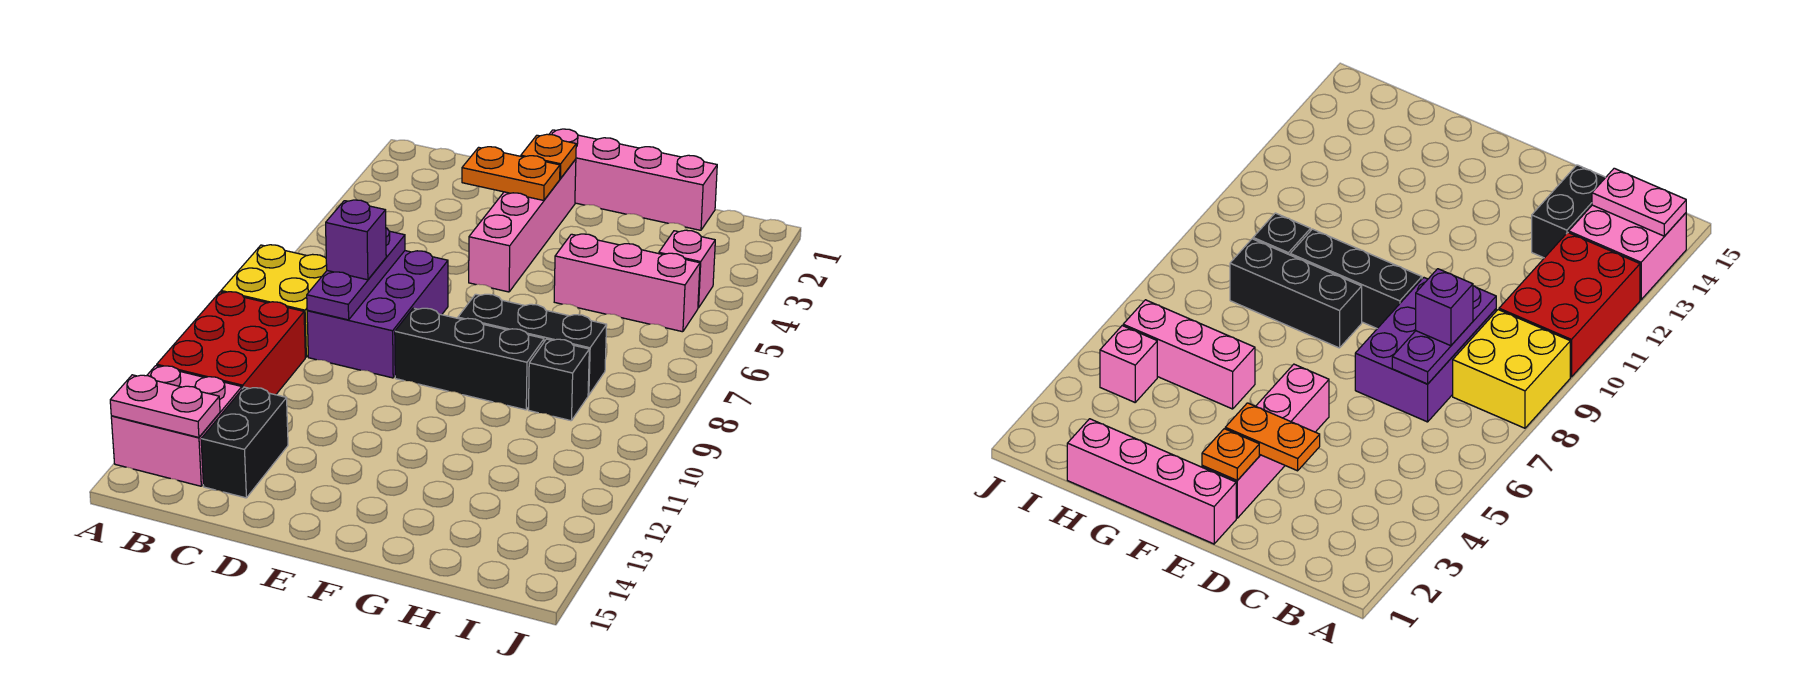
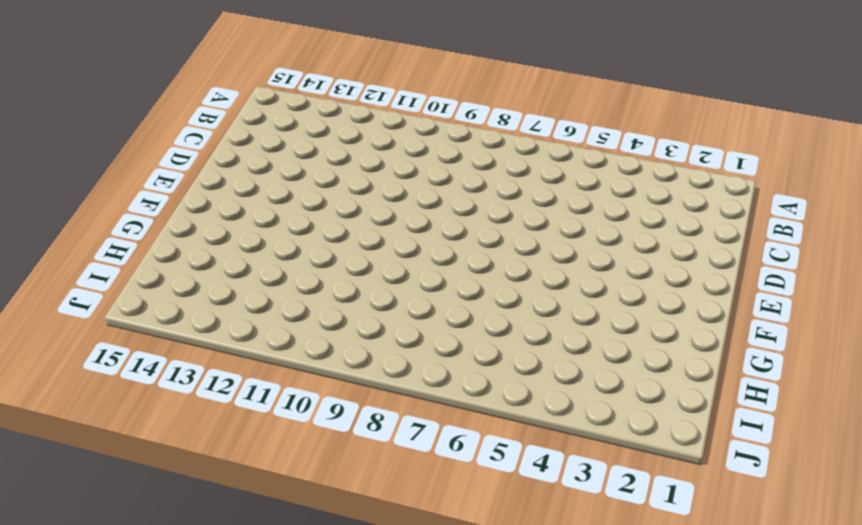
none -> yellow 2x2 brick [221,245,327,357]
none -> red 2x3 brick [157,292,305,395]
none -> pink 2x2 brick [111,366,242,486]

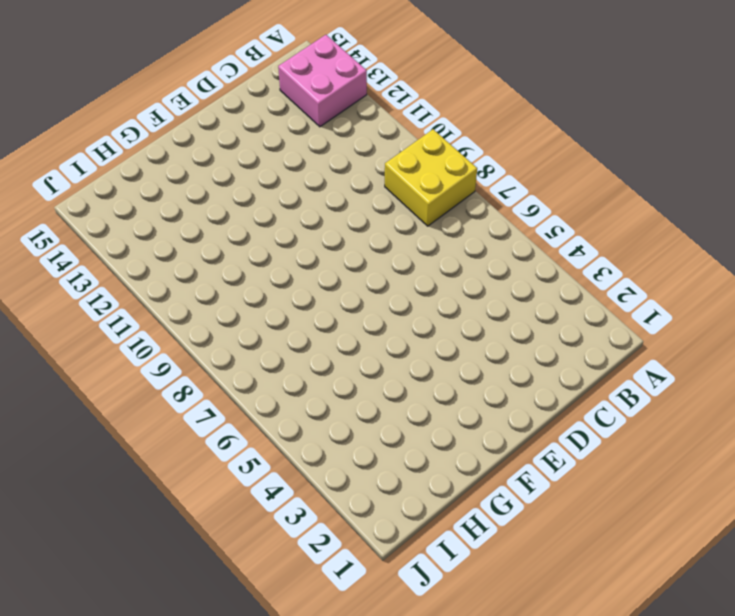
none -> red 2x3 brick [157,292,305,395]
none -> purple 2x3 brick [307,251,448,378]
none -> black 1x2 brick [201,387,288,498]

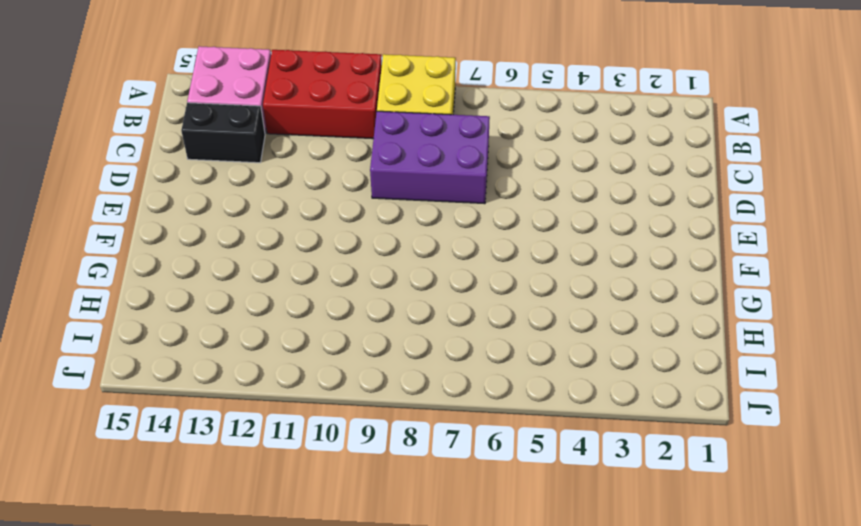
none -> pink 1x4 brick [549,129,717,230]
none -> pink 1x4 brick [469,159,576,292]
none -> black 1x3 brick [395,308,544,410]

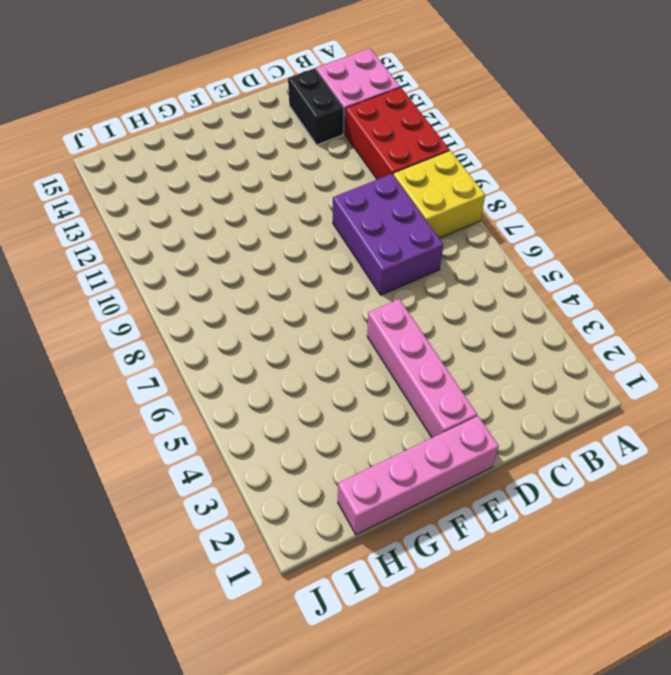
none -> black 1x3 brick [395,308,544,410]
none -> black 1x3 brick [458,294,607,395]
none -> pink 1x3 brick [554,234,700,332]

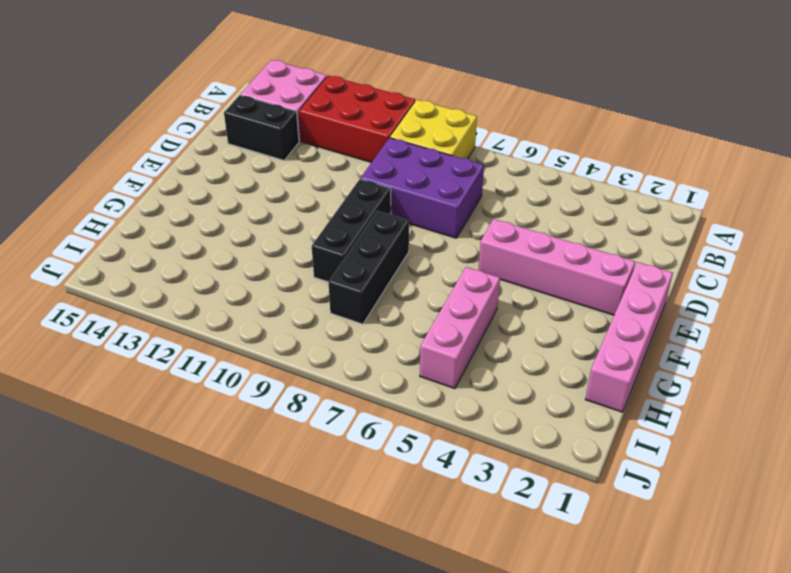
none -> black 1x1 brick [529,339,589,421]
none -> pink 1x1 brick [659,230,715,308]
none -> pink 1x2 plate [110,375,220,437]

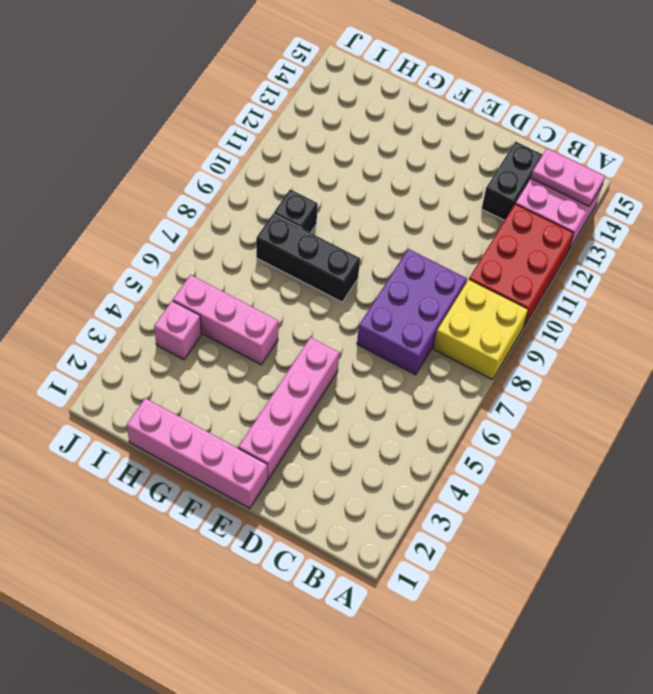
none -> black 1x3 brick [395,308,544,410]
none -> purple 1x3 plate [307,228,405,320]
none -> orange 1x2 plate [462,147,560,200]

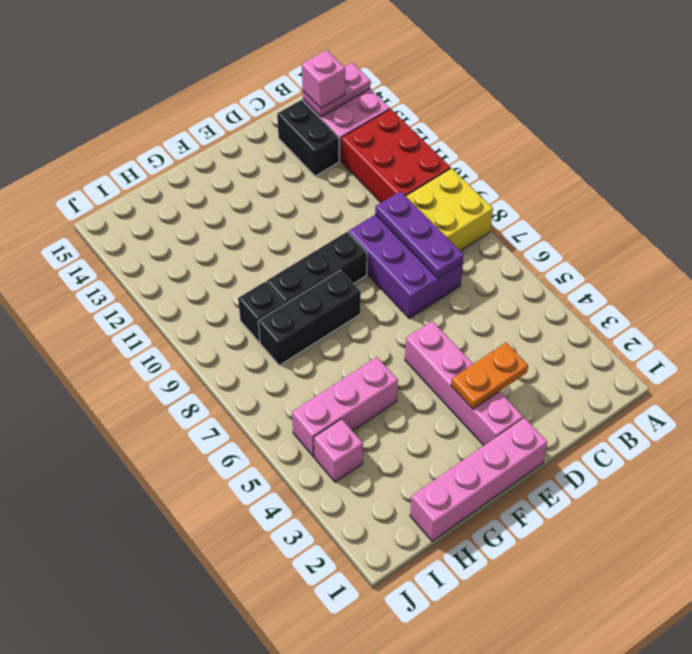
pink 1x1 brick [302,50,345,108] -> none
none -> orange 1x1 plate [521,134,576,179]
none -> purple 1x1 brick [326,200,386,280]

